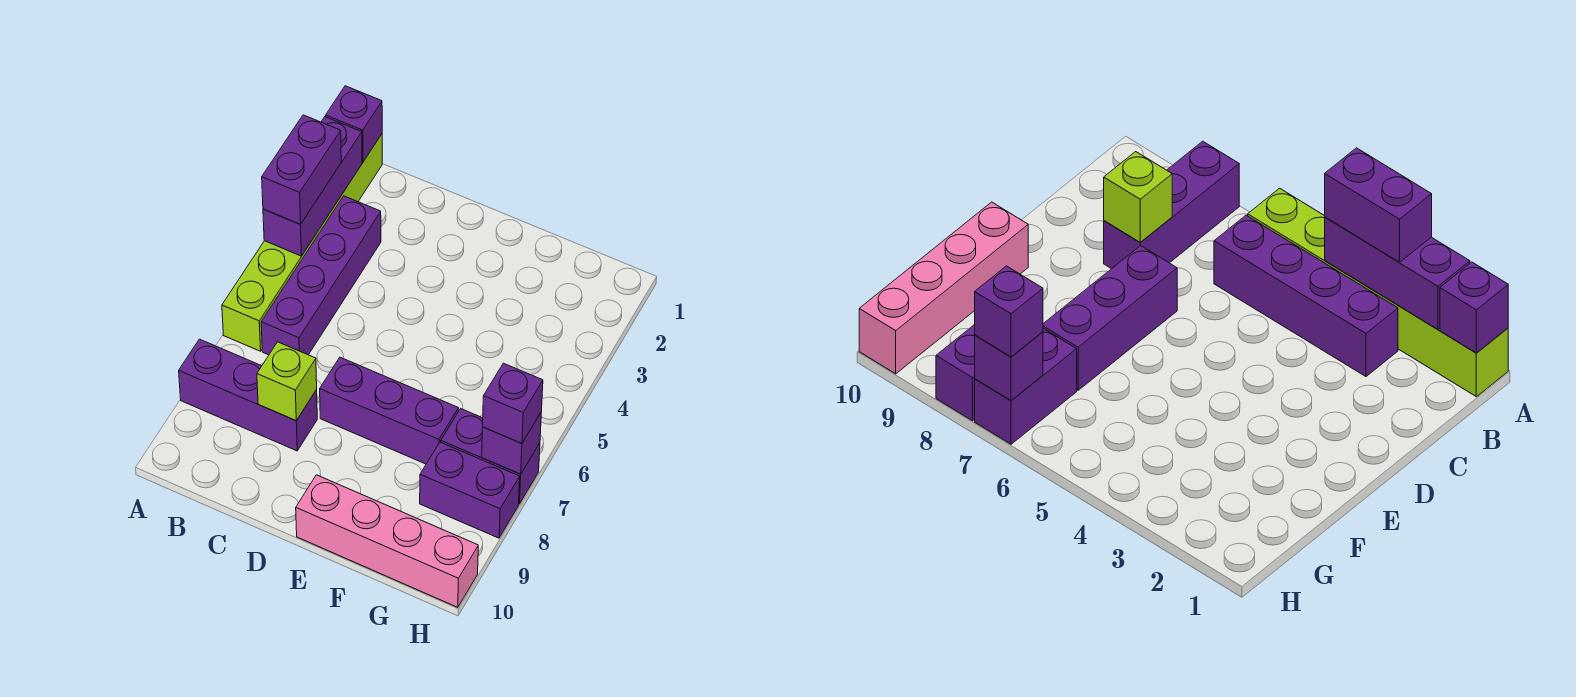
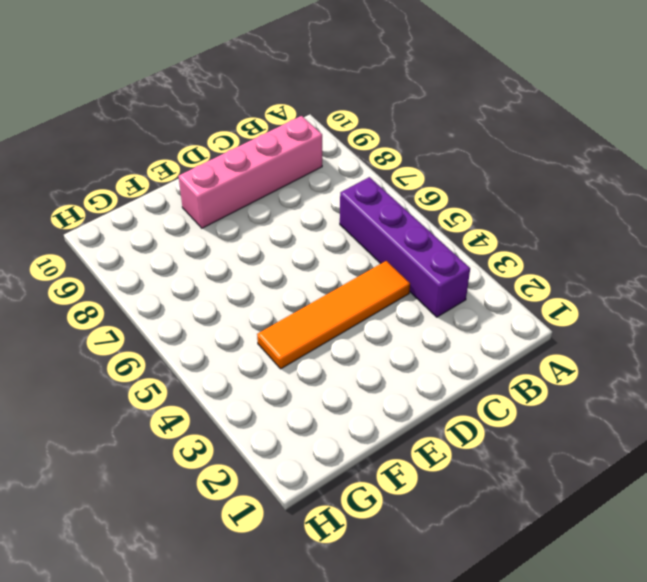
pink 1x4 brick [178,116,322,228] -> pink 1x4 brick moved to [296,475,478,607]
orange 1x4 tile [257,261,410,369] -> none
none -> lime 1x6 brick [222,134,382,351]
none -> purple 1x3 brick [179,339,317,451]
none -> purple 1x3 brick [320,357,459,464]

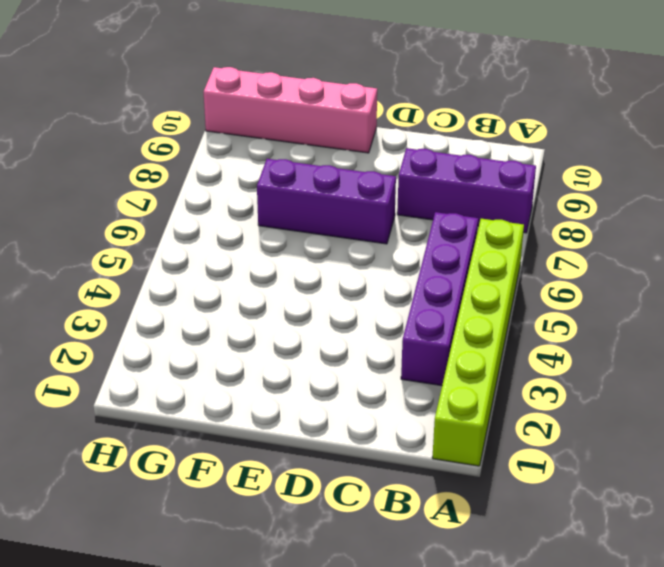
none -> purple 1x2 brick [441,409,540,504]
none -> purple 1x2 brick [420,442,520,538]
none -> purple 1x1 brick [326,86,382,162]

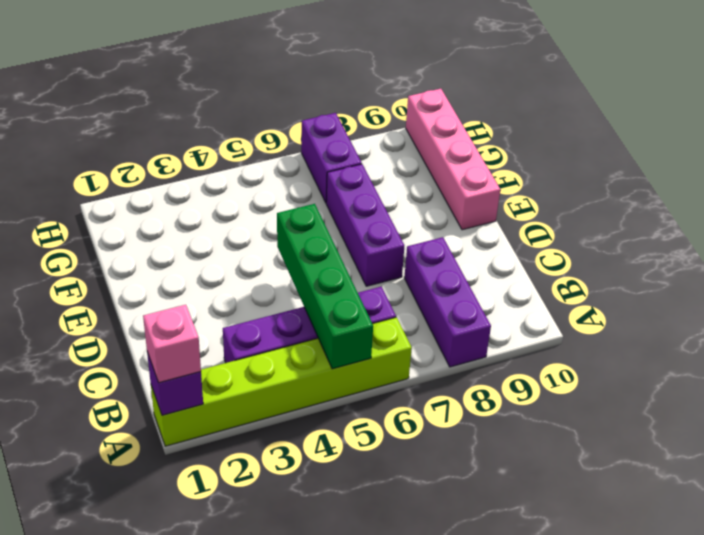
pink 1x1 brick [143,305,201,383] -> none
green 1x4 brick [277,204,373,369] -> none
none -> purple 1x2 brick [420,442,520,538]
none -> purple 1x3 brick [263,117,362,256]
none -> lime 1x1 brick [257,342,317,421]

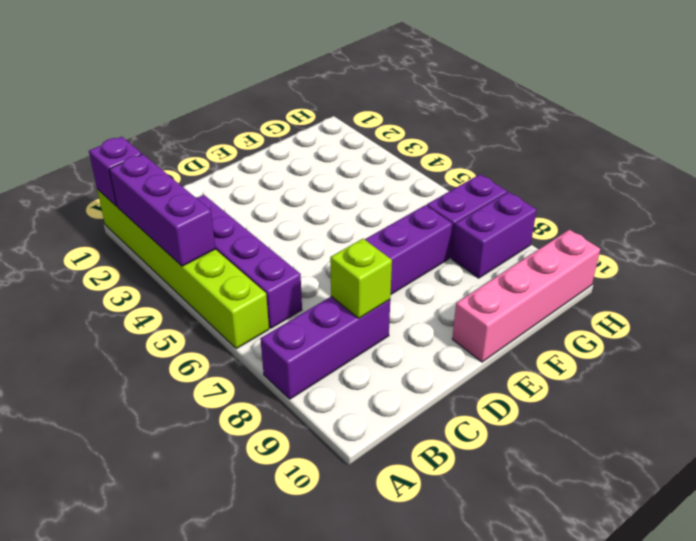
none -> purple 1x1 brick [482,413,541,474]
none -> purple 1x2 brick [262,115,341,224]
none -> purple 1x1 brick [483,363,543,443]

